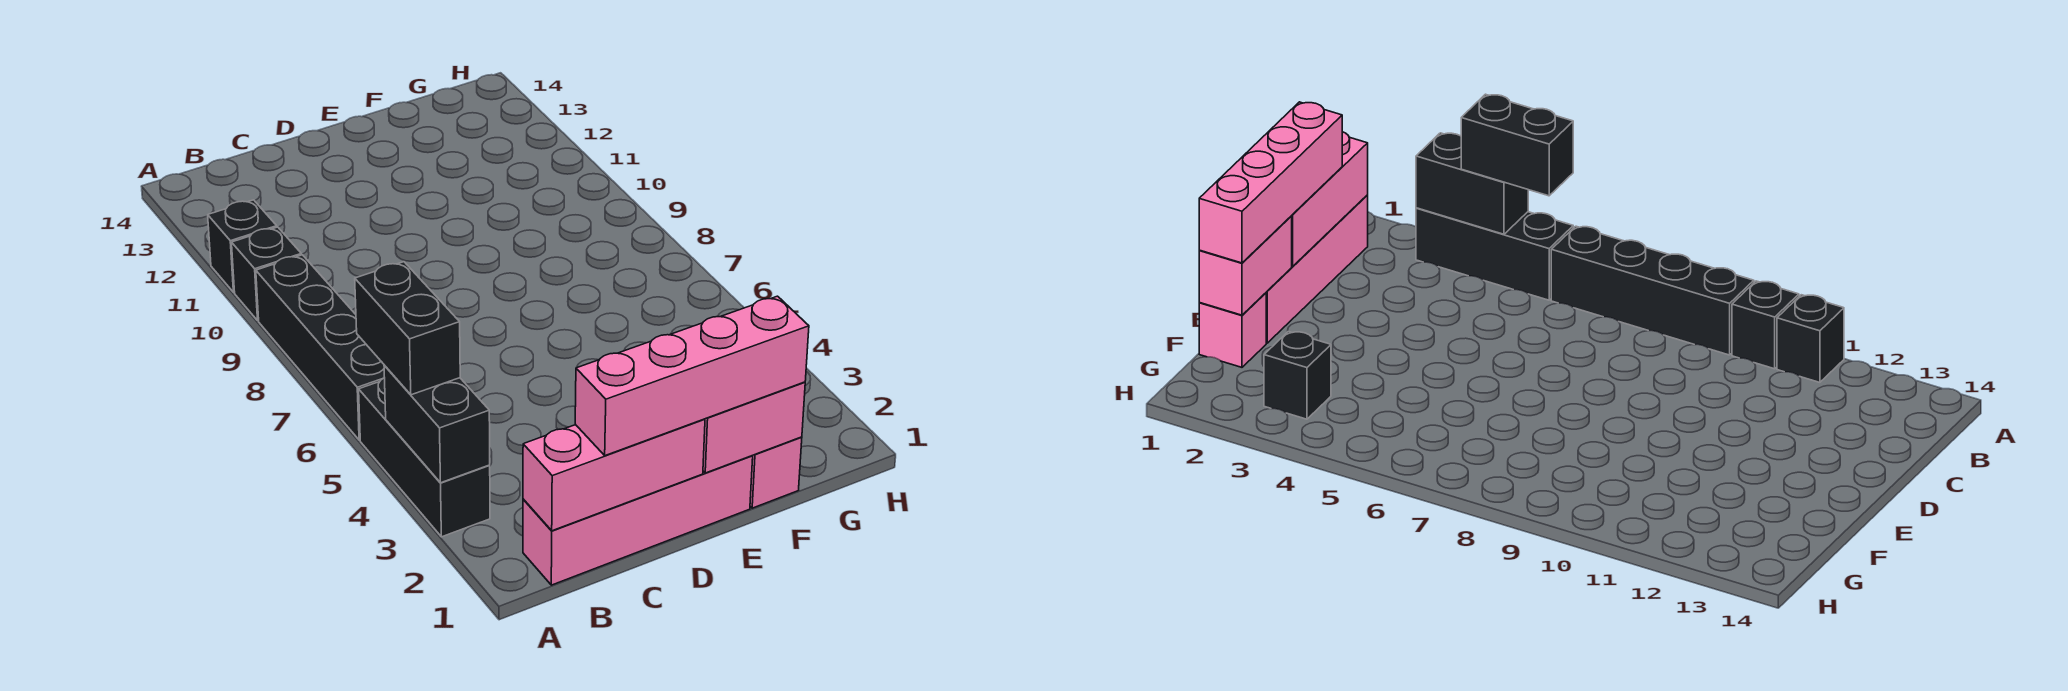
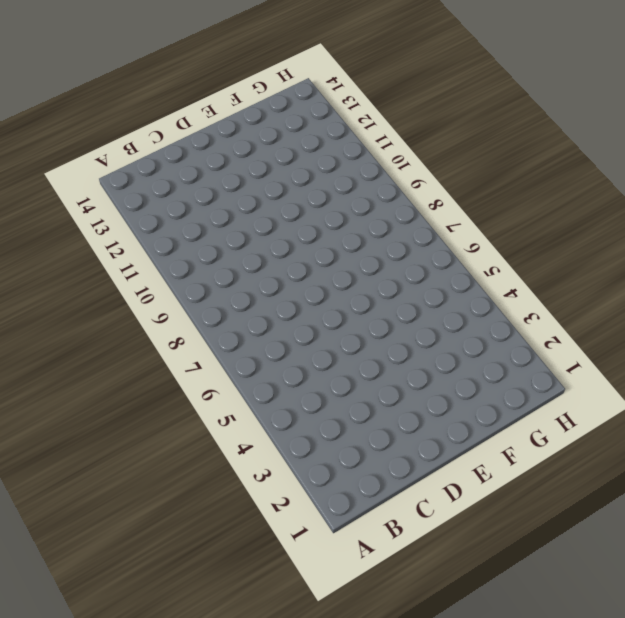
none -> black 1x3 brick [359,378,490,537]
none -> black 1x4 brick [256,255,384,440]
none -> black 1x1 brick [232,227,301,321]

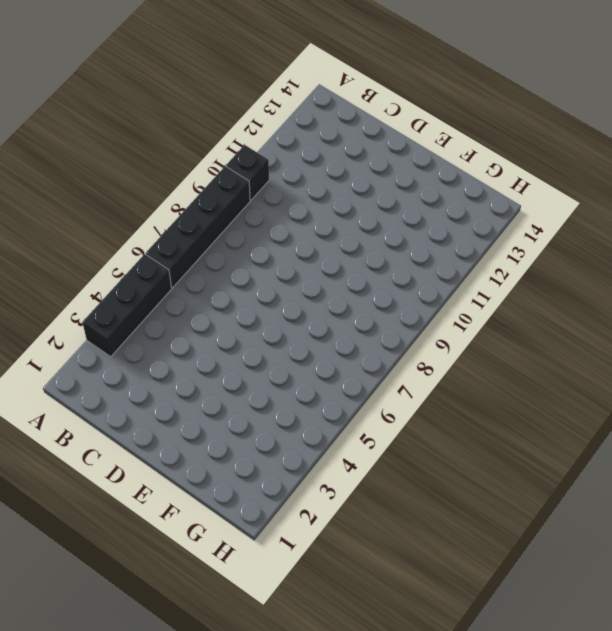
none -> black 1x1 brick [208,200,277,292]
none -> pink 1x4 brick [523,456,753,585]
none -> pink 1x1 brick [750,437,802,508]

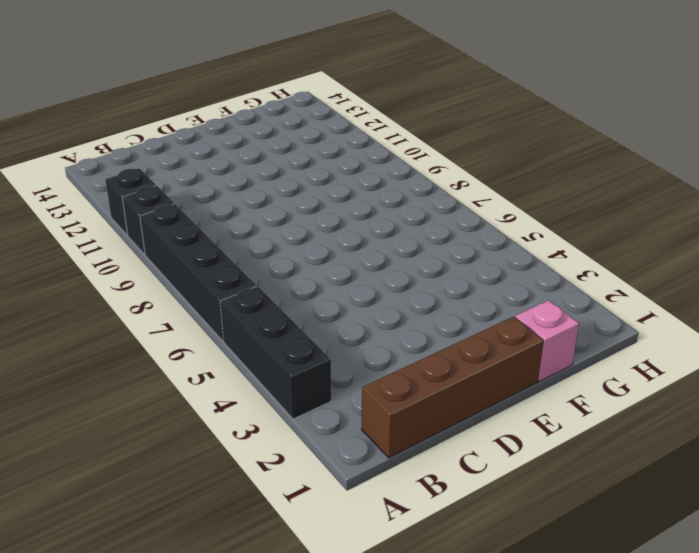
brown 1x4 brick [362,317,544,458] -> pink 1x4 brick [523,456,753,585]
none -> black 1x1 brick [1264,332,1331,419]
none -> black 1x2 brick [384,365,490,483]
none -> pink 1x3 brick [523,419,705,531]

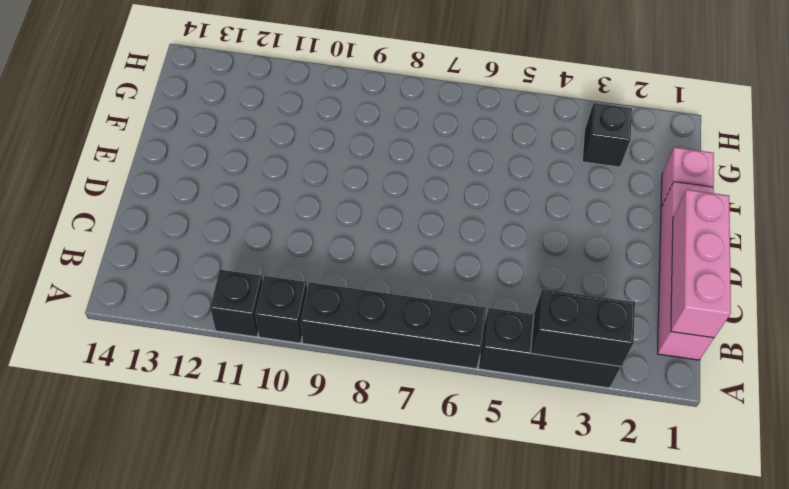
none -> pink 1x2 brick [703,382,805,473]
none -> black 1x2 brick [355,262,460,395]
none -> pink 1x4 brick [575,296,809,456]

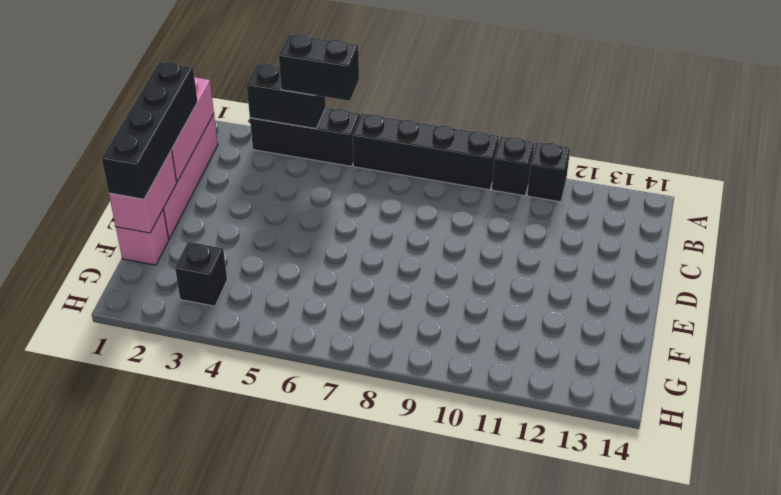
black 1x4 brick [102,62,198,199] -> pink 1x4 brick [575,296,809,456]

